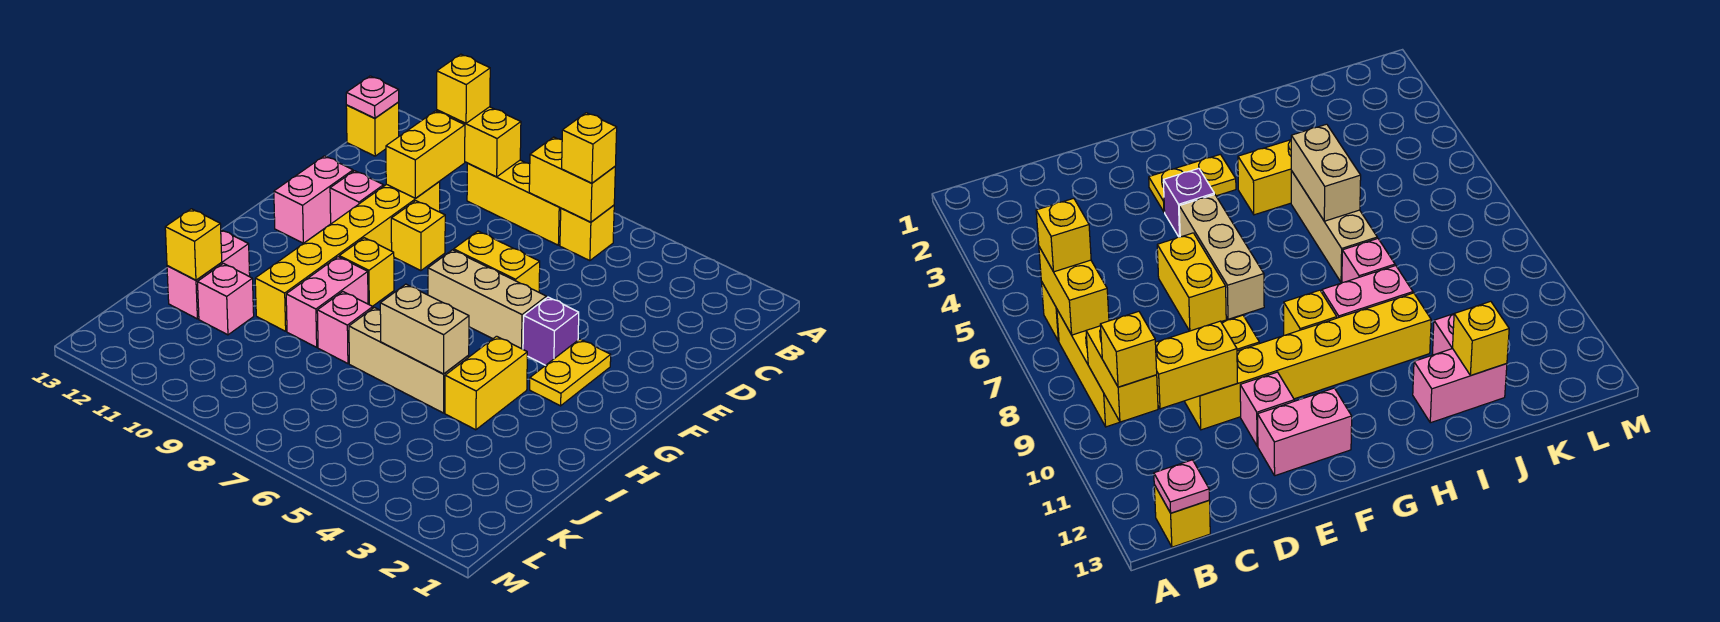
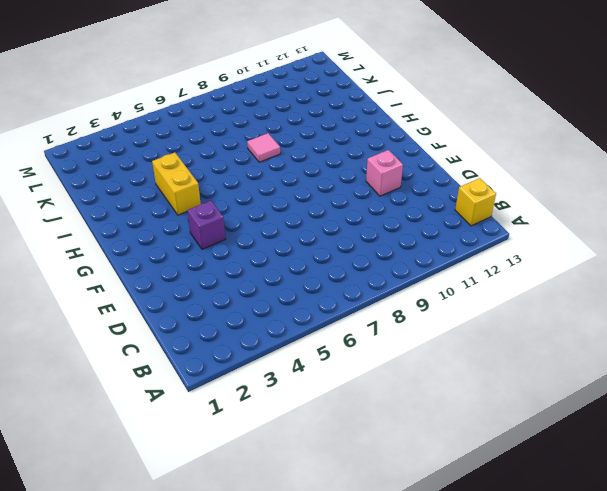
pink 1x1 tile [247,133,280,162] -> pink 1x1 brick [317,292,373,364]
none -> yellow 1x1 brick [560,205,614,261]
none -> yellow 1x3 brick [467,160,561,245]
none -> yellow 1x6 brick [255,182,440,331]

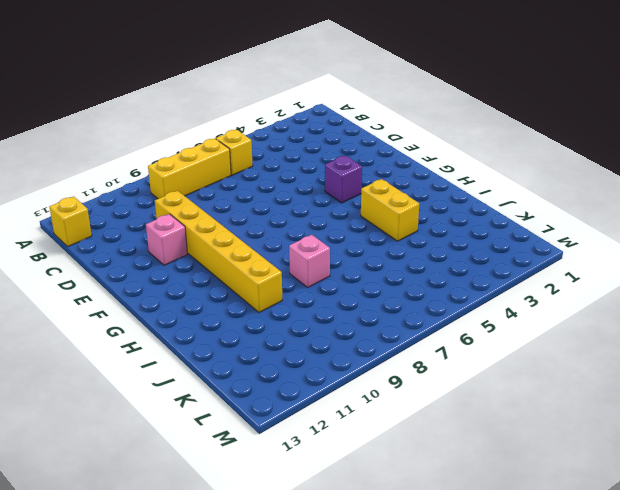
none -> yellow 1x2 brick [454,231,540,292]
none -> yellow 1x1 brick [391,201,445,271]
none -> pink 1x2 brick [274,156,353,243]

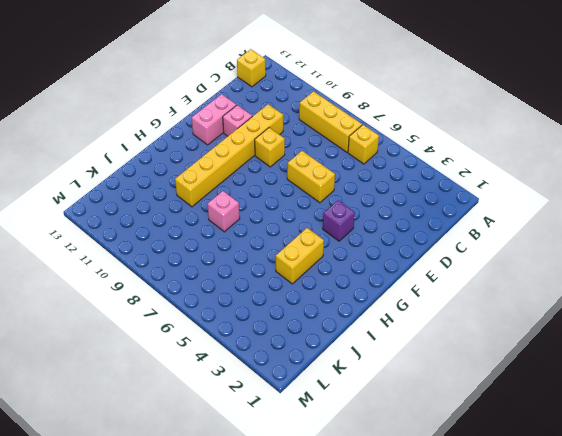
none -> yellow 1x2 plate [530,339,611,406]
none -> tan 1x3 brick [428,250,546,349]
none -> yellow 1x1 brick [339,238,394,306]

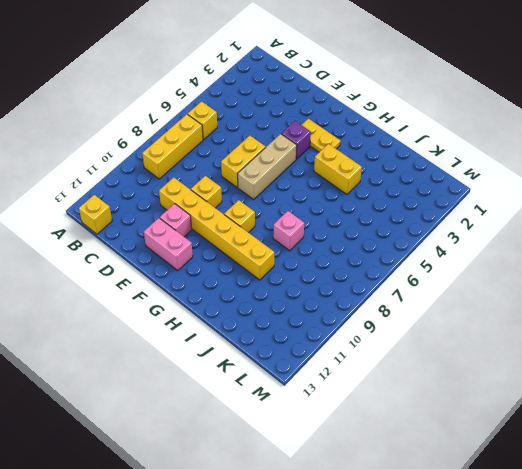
none -> pink 1x2 brick [286,257,368,347]
none -> tan 1x3 brick [349,307,469,413]
none -> pink 1x2 brick [167,230,250,319]

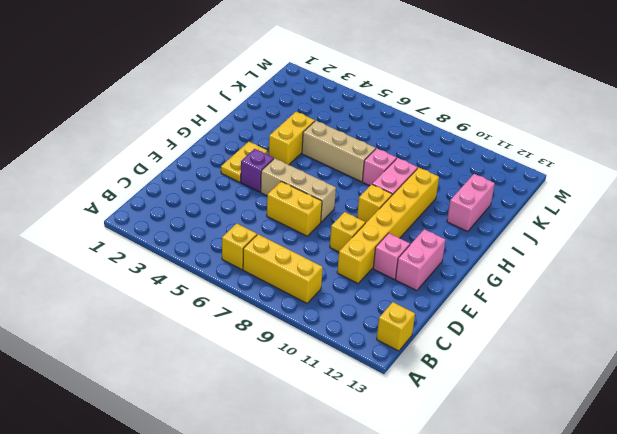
none -> pink 1x1 brick [198,263,254,335]
none -> yellow 1x2 brick [529,137,615,222]
none -> yellow 1x2 brick [437,107,521,177]

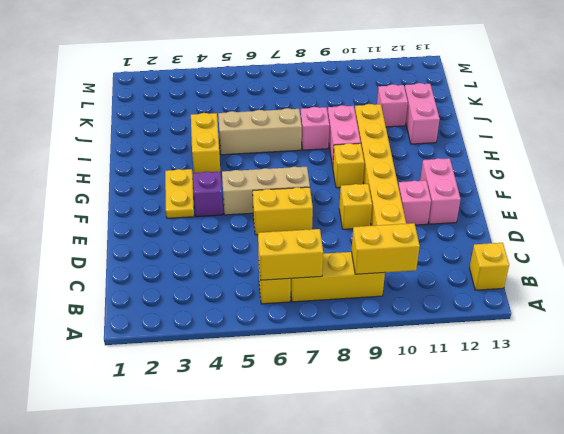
none -> pink 1x1 plate [346,76,399,118]
none -> yellow 1x2 brick [386,111,465,198]
none -> tan 1x2 brick [380,284,469,374]

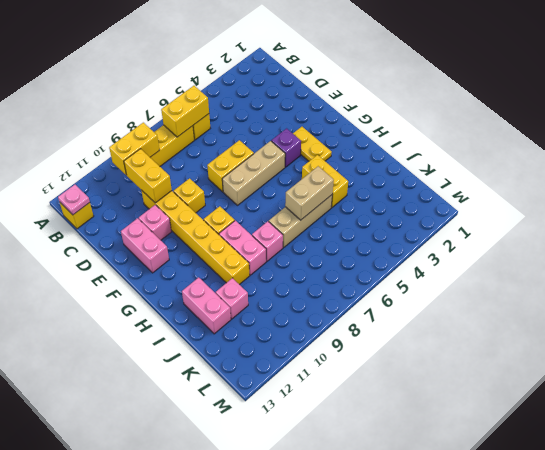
none -> yellow 1x1 brick [165,209,222,280]
none -> yellow 1x1 brick [562,113,617,183]
none -> yellow 1x1 brick [437,54,490,123]

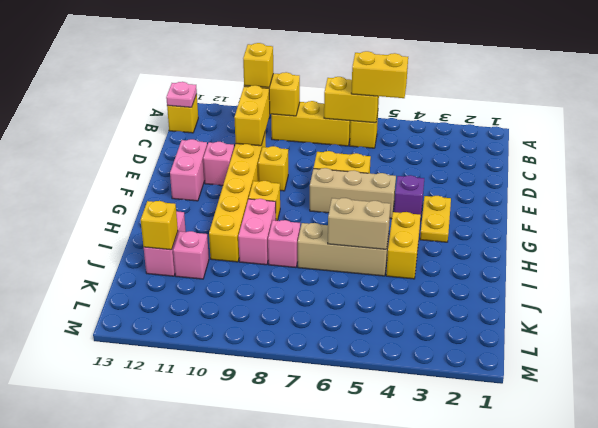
yellow 1x2 brick [351,51,408,98] -> yellow 1x1 brick [562,113,617,183]

